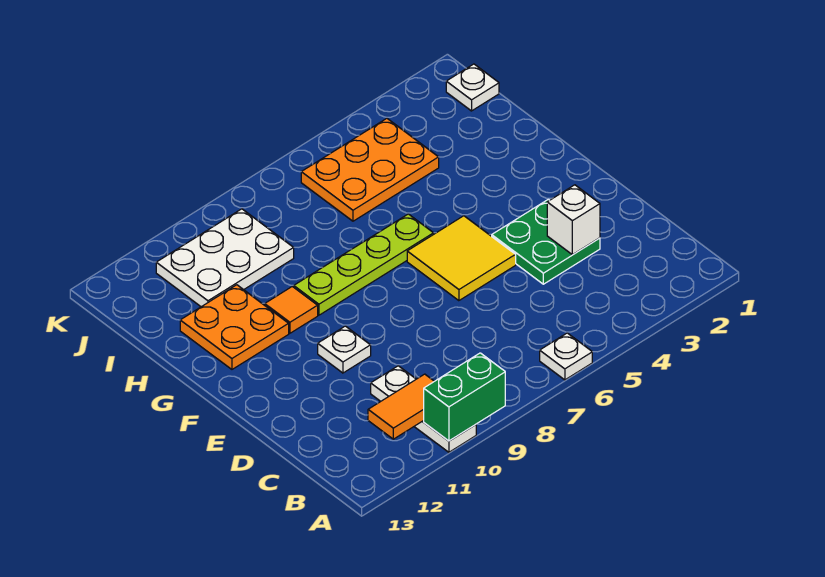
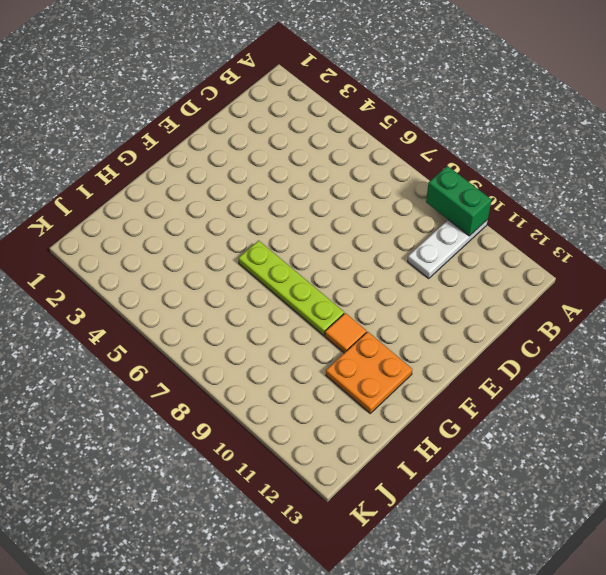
none -> white 1x1 plate [540,333,592,380]
none -> green 2x2 plate [492,199,600,284]
none -> yellow 2x2 tile [407,216,516,301]

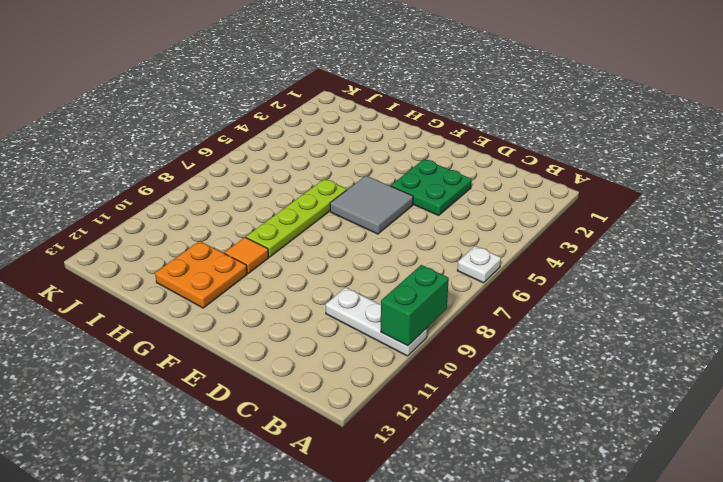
grey 2x2 tile [330,176,413,234] -> yellow 2x2 tile [407,216,516,301]
none -> white 1x1 plate [318,326,371,373]
none -> orange 2x3 plate [301,118,439,221]
none -> white 2x3 plate [156,209,294,307]

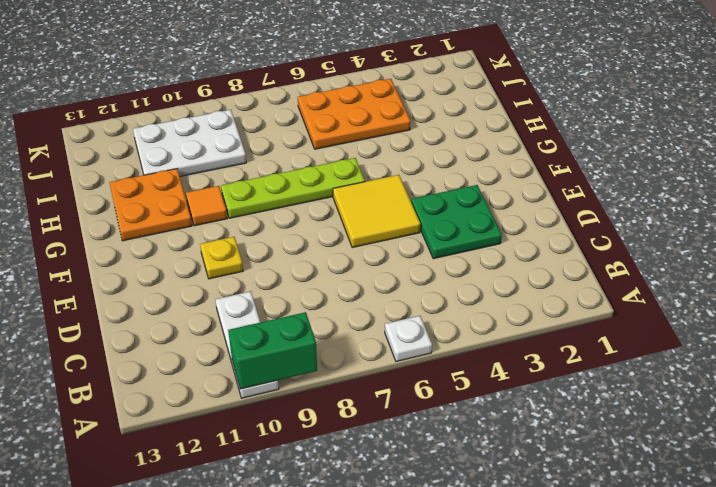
yellow 1x1 plate [200,237,243,279] -> white 1x1 plate [318,326,371,373]
none -> white 1x1 plate [446,64,499,111]
none -> orange 1x2 tile [368,374,434,439]
none -> white 1x1 brick [547,185,600,255]

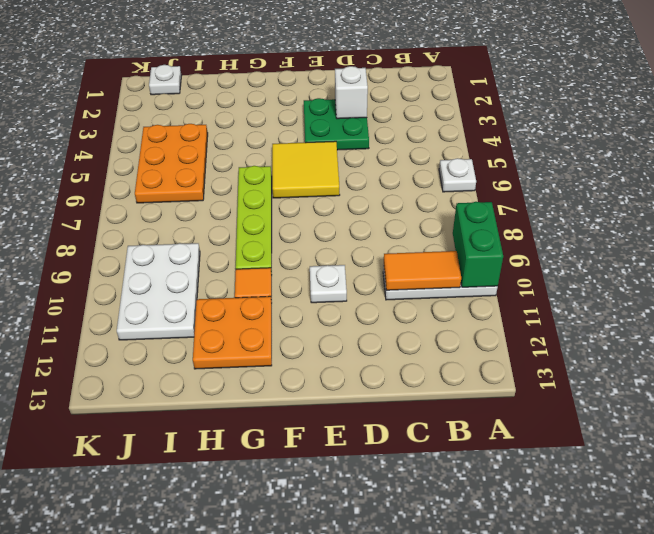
orange 1x2 tile [384,251,461,290] -> orange 1x2 tile turned to [368,374,434,439]

